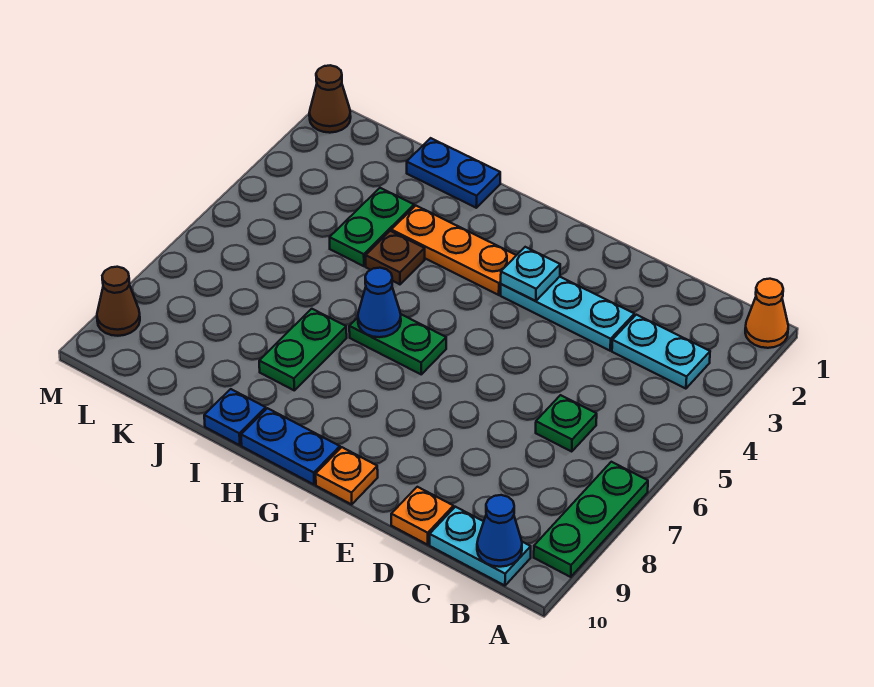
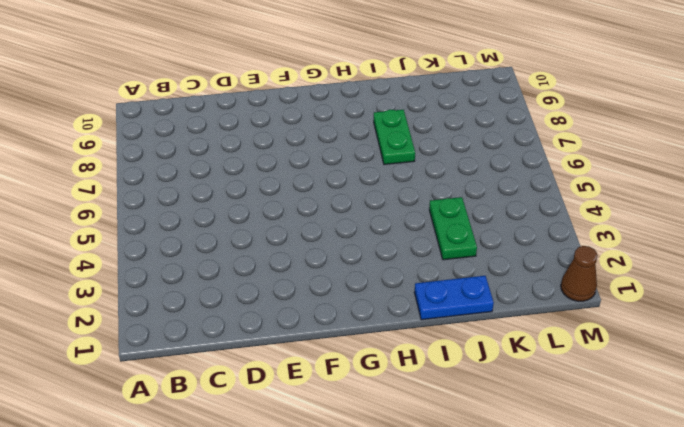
none -> orange 1x1 cone [745,279,788,348]
none -> green 1x3 plate [534,462,648,577]
none -> cyan 1x2 plate [612,315,710,389]

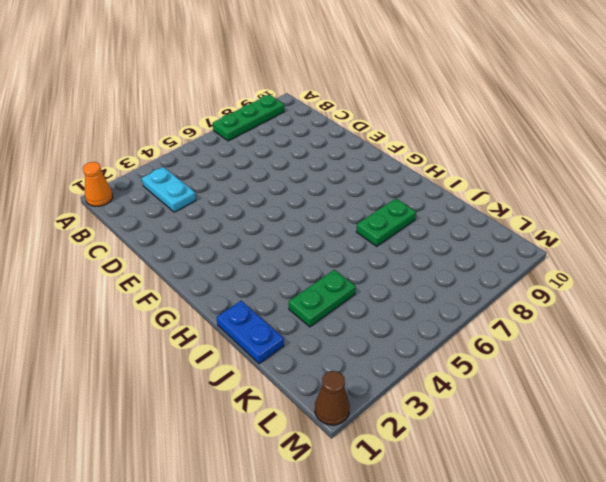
none -> cyan 1x2 plate [430,507,531,586]
none -> green 1x1 plate [536,395,597,452]
none -> cyan 1x3 plate [501,277,634,351]

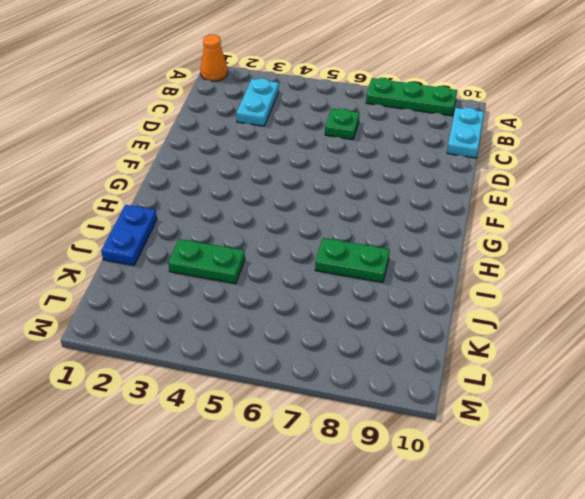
none -> cyan 1x3 plate [501,277,634,351]
none -> orange 1x1 plate [391,487,454,545]
none -> orange 1x1 plate [316,447,378,504]

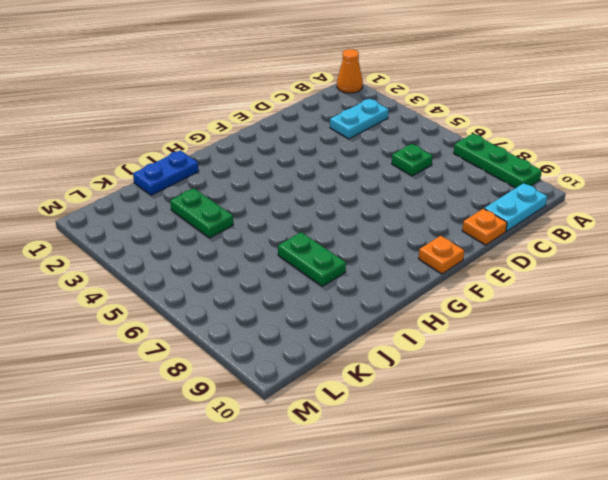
none -> cyan 1x3 plate [501,277,634,351]
none -> orange 1x3 plate [391,206,516,295]
none -> green 1x2 plate [349,314,446,374]

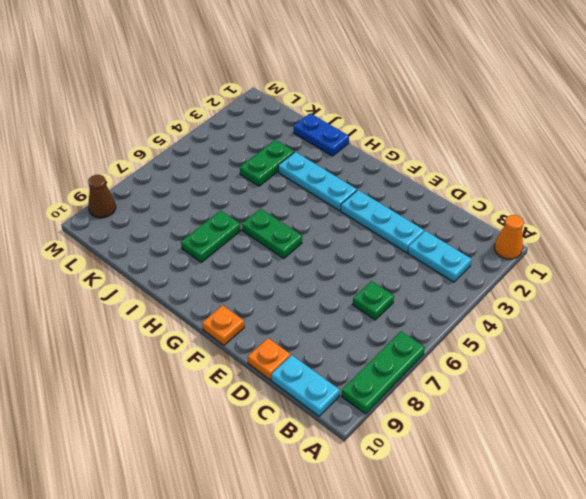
cyan 1x3 plate [278,152,357,211] -> orange 1x3 plate [391,206,516,295]
none -> blue 1x2 plate [241,408,340,484]
none -> brown 1x1 plate [366,231,425,284]
none -> blue 1x1 plate [204,389,266,445]

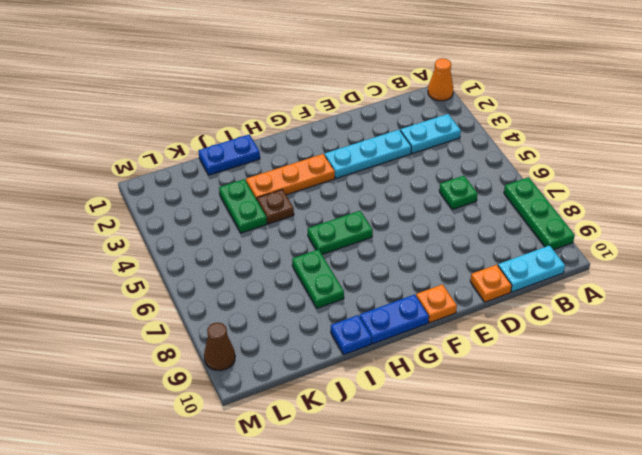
none -> brown 1x1 cone [309,65,351,133]
none -> blue 1x1 cone [477,495,522,567]
none -> cyan 1x1 plate [501,247,560,301]

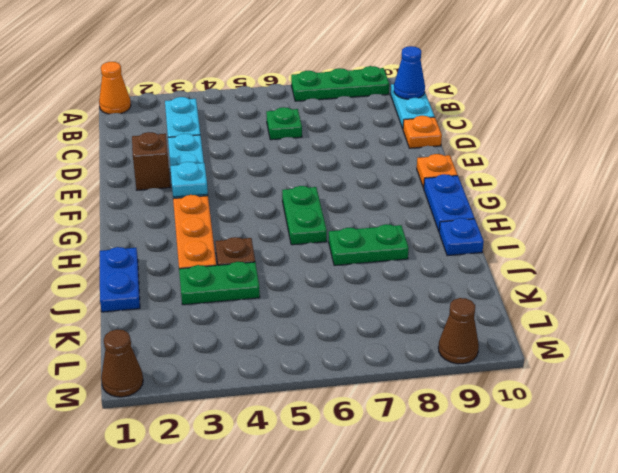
brown 1x1 brick [132,132,170,190] -> none
none -> blue 1x1 cone [358,268,401,337]

